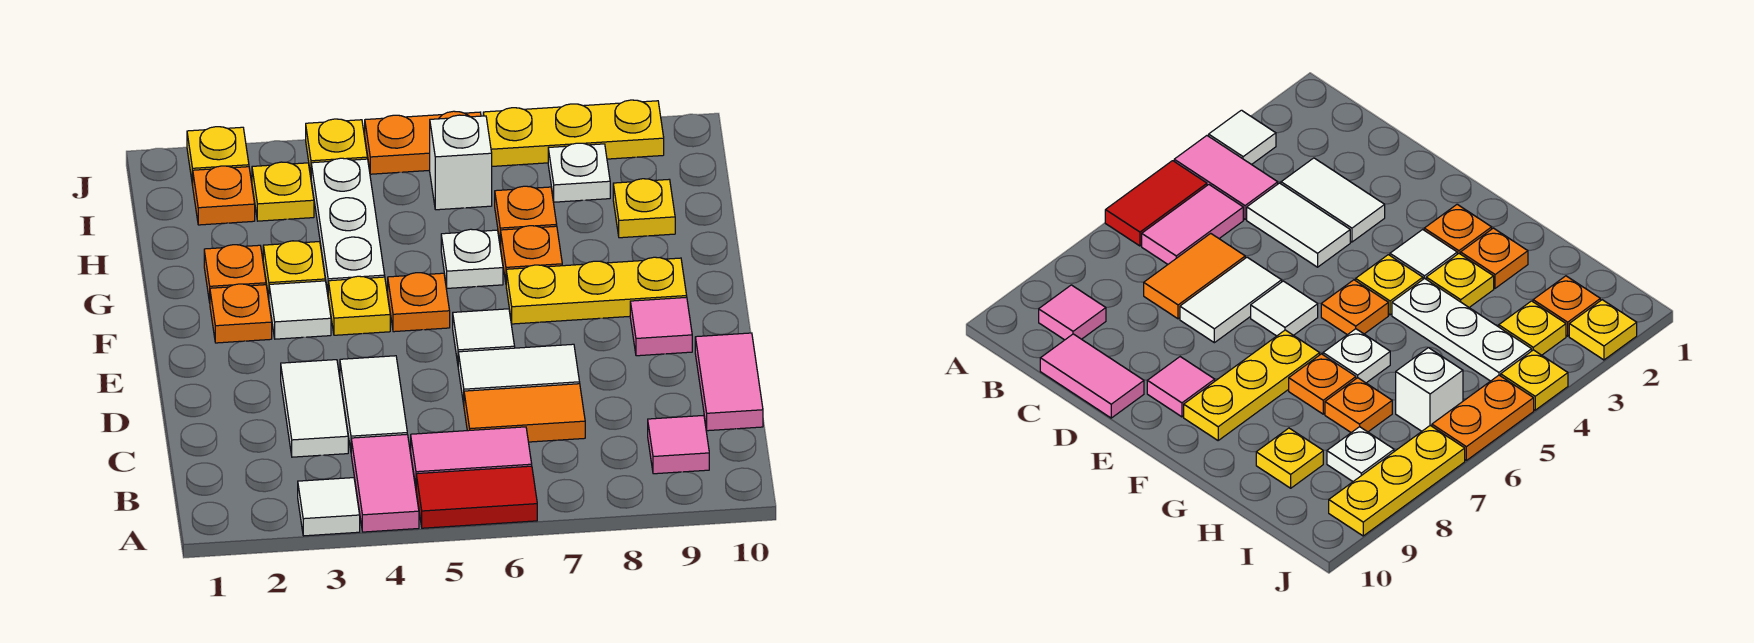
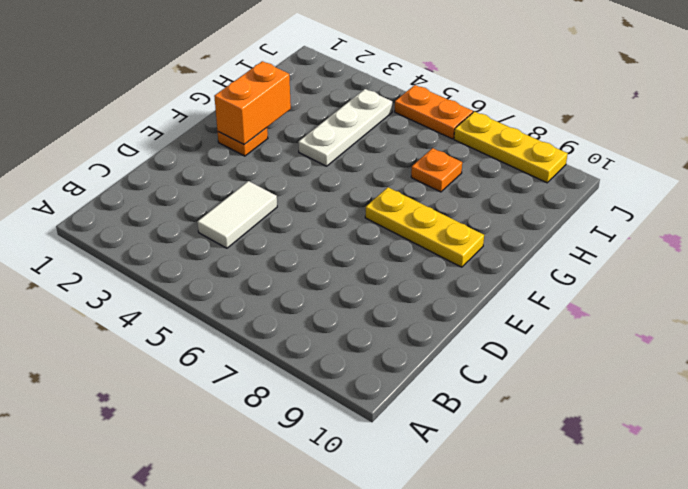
orange 1x2 brick [214,61,291,144] -> none
none -> white 1x1 tile [298,478,360,536]
none -> pink 1x2 tile [351,434,419,532]
none -> red 1x2 tile [416,466,537,528]
none -> pink 1x2 tile [411,427,532,486]

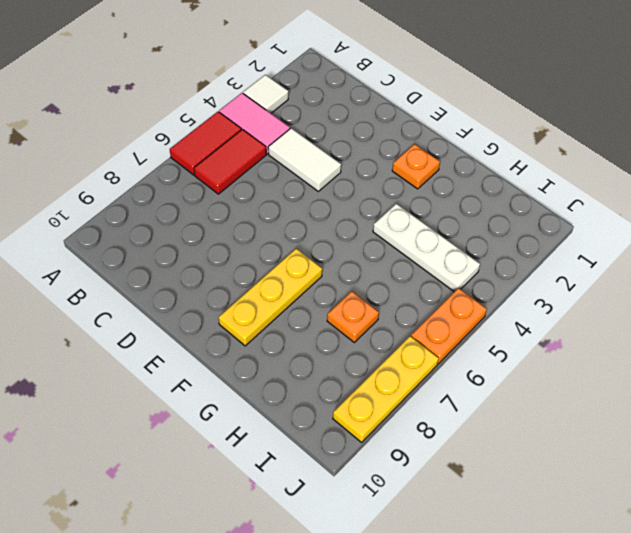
red 1x2 tile [194,129,266,194] -> pink 1x2 tile [411,427,532,486]
none -> pink 1x1 tile [648,415,709,474]
none -> white 1x2 tile [281,360,348,457]
none -> orange 1x2 tile [464,384,585,442]
none -> pink 1x2 tile [695,333,763,431]

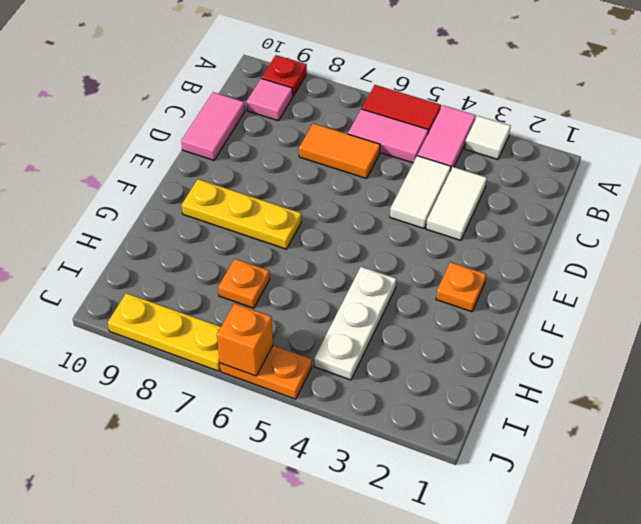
red 1x1 plate [262,55,307,96] -> none
orange 1x1 brick [217,304,273,376] -> none
none -> white 1x2 tile [458,344,580,404]
none -> white 1x1 tile [453,309,515,363]
none -> pink 1x1 tile [630,297,692,356]
none -> white 1x1 tile [269,281,331,339]

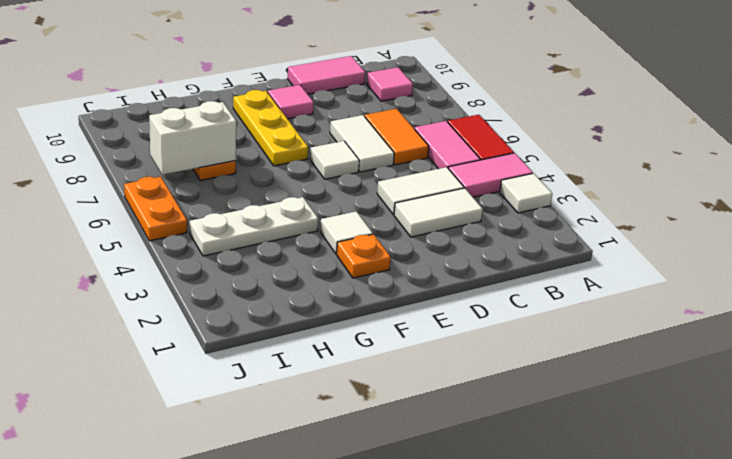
white 1x2 brick [149,101,236,175] -> none
none -> yellow 1x1 plate [328,276,390,335]
none -> orange 1x1 plate [388,273,450,332]
none -> orange 1x1 plate [204,245,266,302]
none -> yellow 1x1 plate [263,241,325,298]

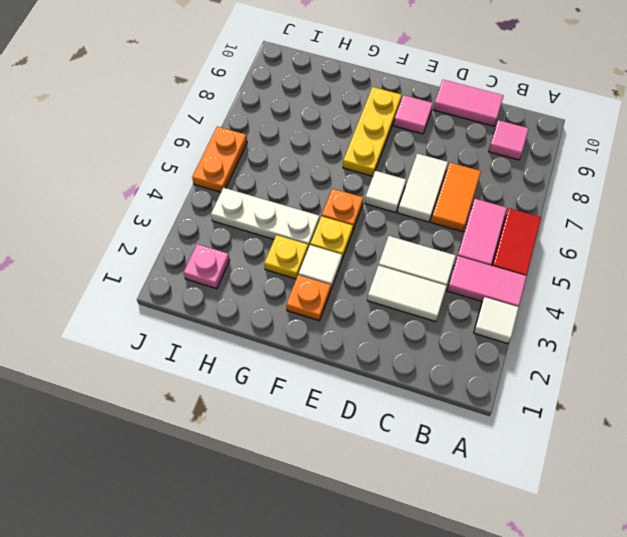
pink 1x1 plate [184,244,230,289] -> orange 1x1 plate [193,166,255,225]
none -> orange 1x1 plate [204,245,266,302]
none -> white 1x1 plate [441,229,503,288]
none -> orange 1x1 plate [501,226,562,282]
none -> orange 1x1 plate [495,186,557,245]

